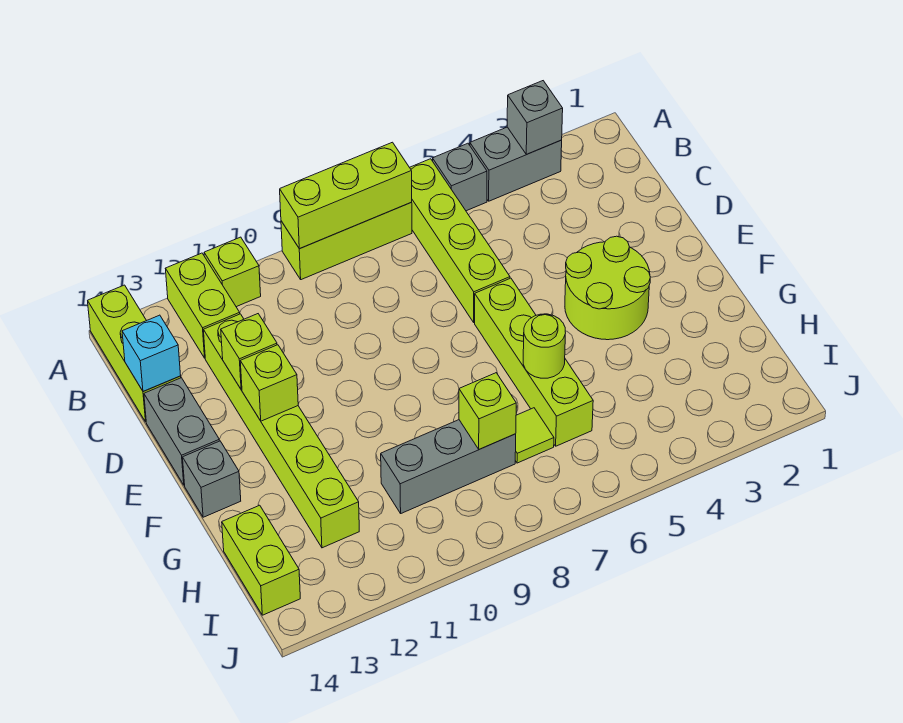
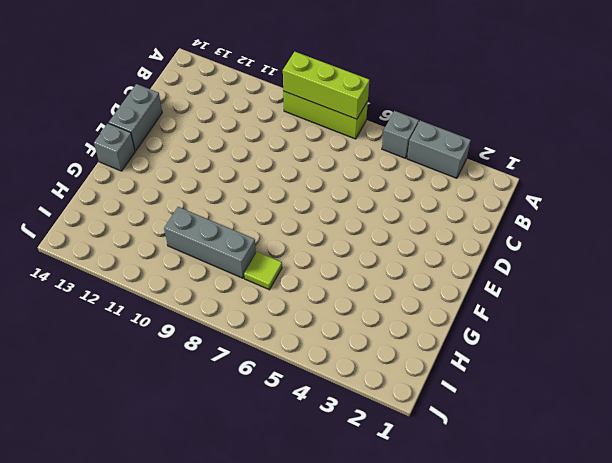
none -> lime 1x4 brick [410,159,510,322]
none -> lime 1x1 brick [204,237,261,307]
none -> lime 1x2 brick [165,253,240,358]

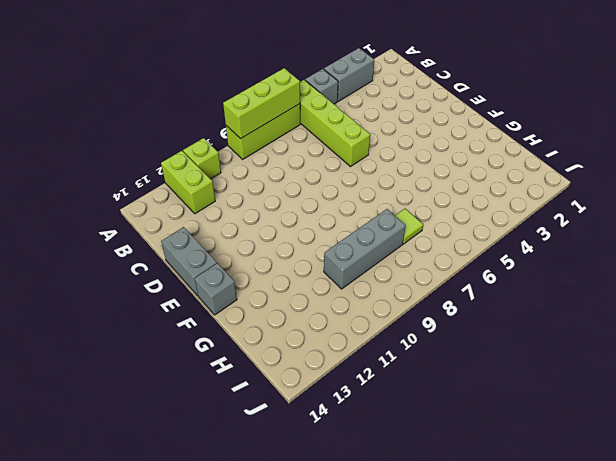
none -> lime 1x3 brick [88,285,181,422]
none -> lime 1x6 brick [204,314,359,548]
none -> lime 2x2 round brick [565,236,650,340]

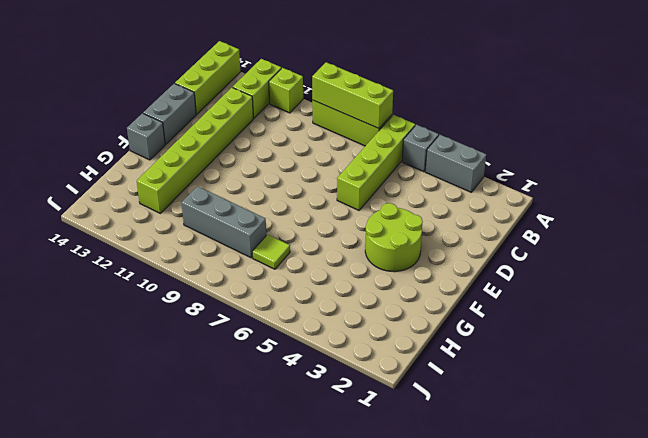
none -> lime 1x4 brick [475,278,593,446]
none -> lime 1x2 brick [222,505,300,615]
none -> grey 1x1 brick [507,81,563,154]

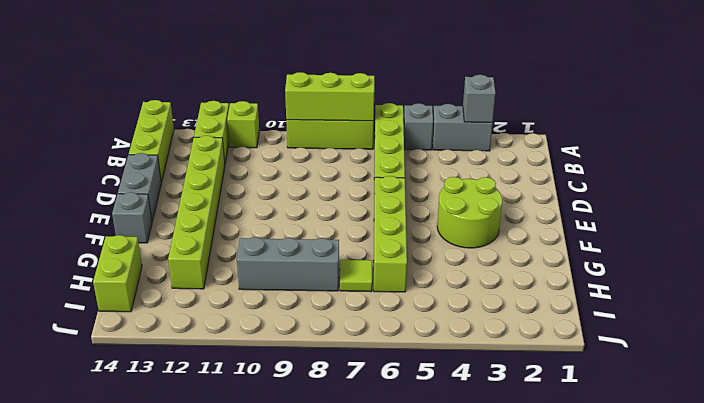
none -> cyan 1x1 brick [122,315,181,392]
none -> lime 1x1 brick [221,314,277,390]
none -> lime 1x1 brick [240,345,298,421]

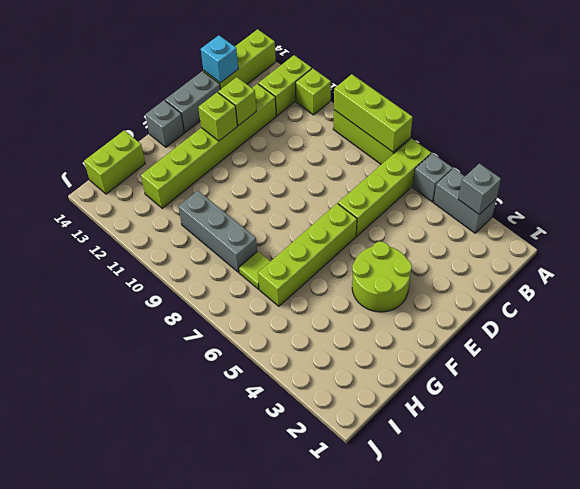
none -> lime 1x1 round brick [523,314,565,378]
none -> lime 1x1 brick [459,373,516,449]

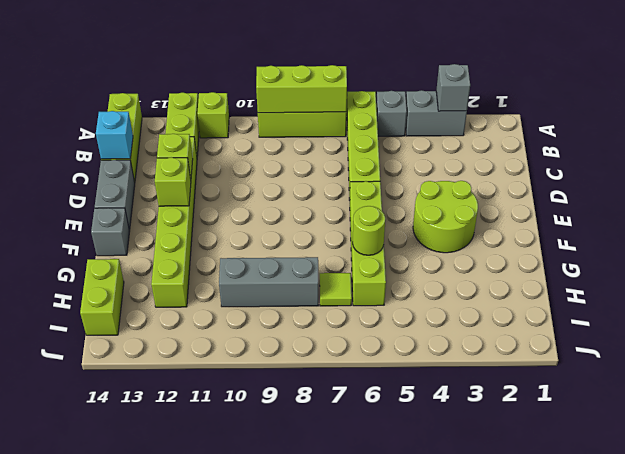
none -> lime 1x1 brick [459,373,516,449]

